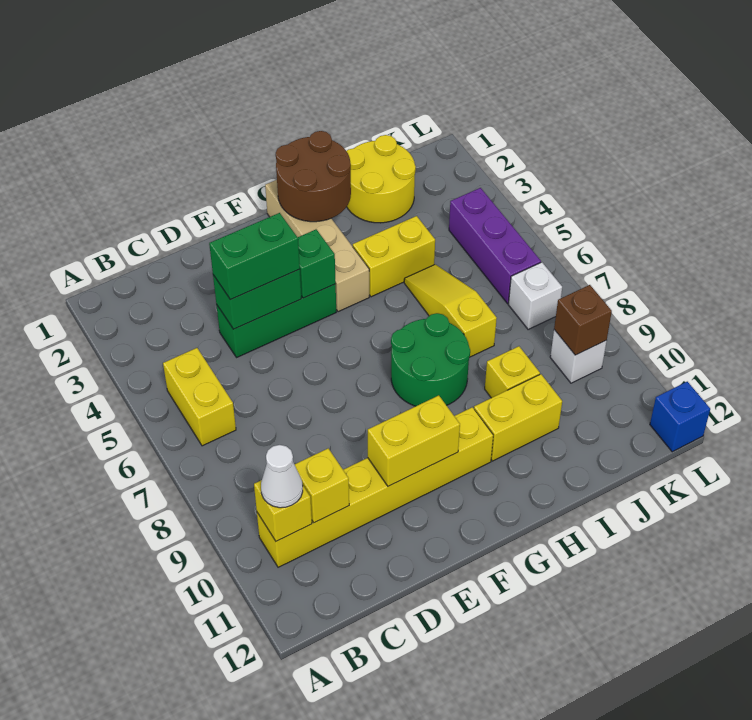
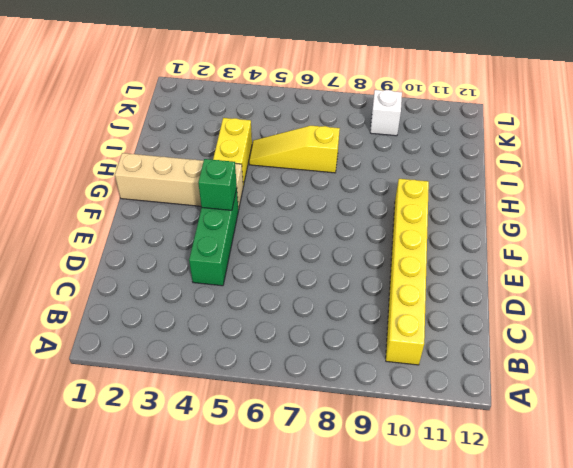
none -> yellow 1x2 brick [163,348,236,446]
none -> green 2x2 round brick [391,313,470,406]
none -> yellow 1x2 brick [474,374,562,461]

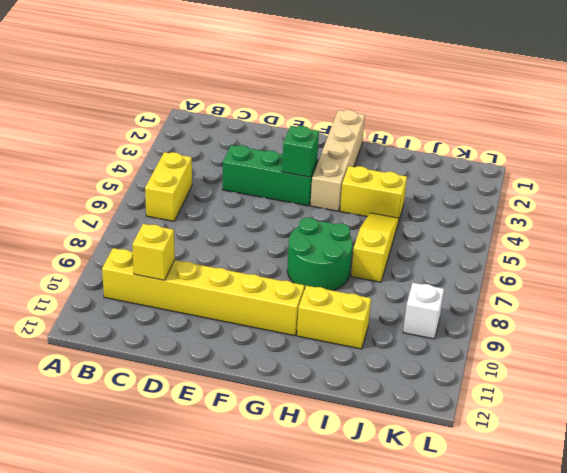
none -> yellow 2x2 round brick [347,135,416,223]
none -> yellow 1x1 brick [485,346,540,398]
none -> purple 1x3 brick [449,188,541,303]

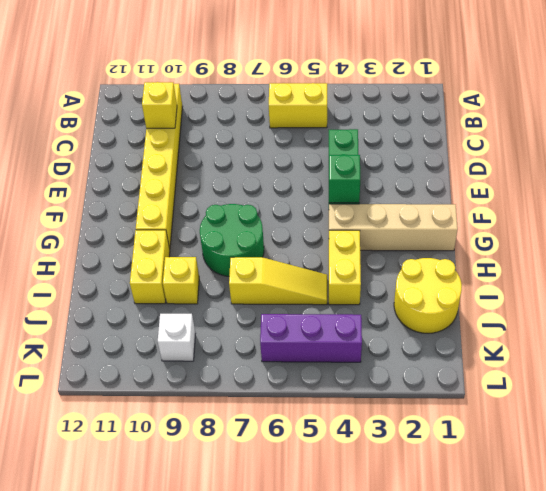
none -> white 1x1 brick [508,262,562,329]
none -> blue 1x1 brick [650,382,710,452]
none -> yellow 1x1 brick [254,480,312,541]

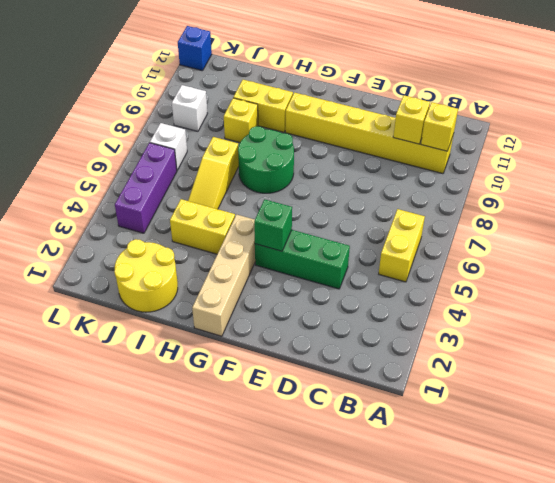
none -> green 1x2 brick [213,269,301,329]
none -> yellow 1x2 brick [368,395,460,486]
none -> brown 2x2 round brick [276,131,351,222]

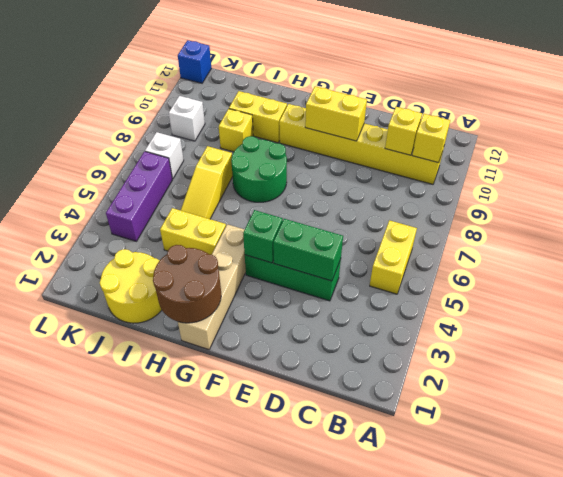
none -> brown 1x1 brick [554,285,612,355]
none -> white 1x1 cone [261,445,303,508]
none -> green 1x2 brick [209,213,300,300]

